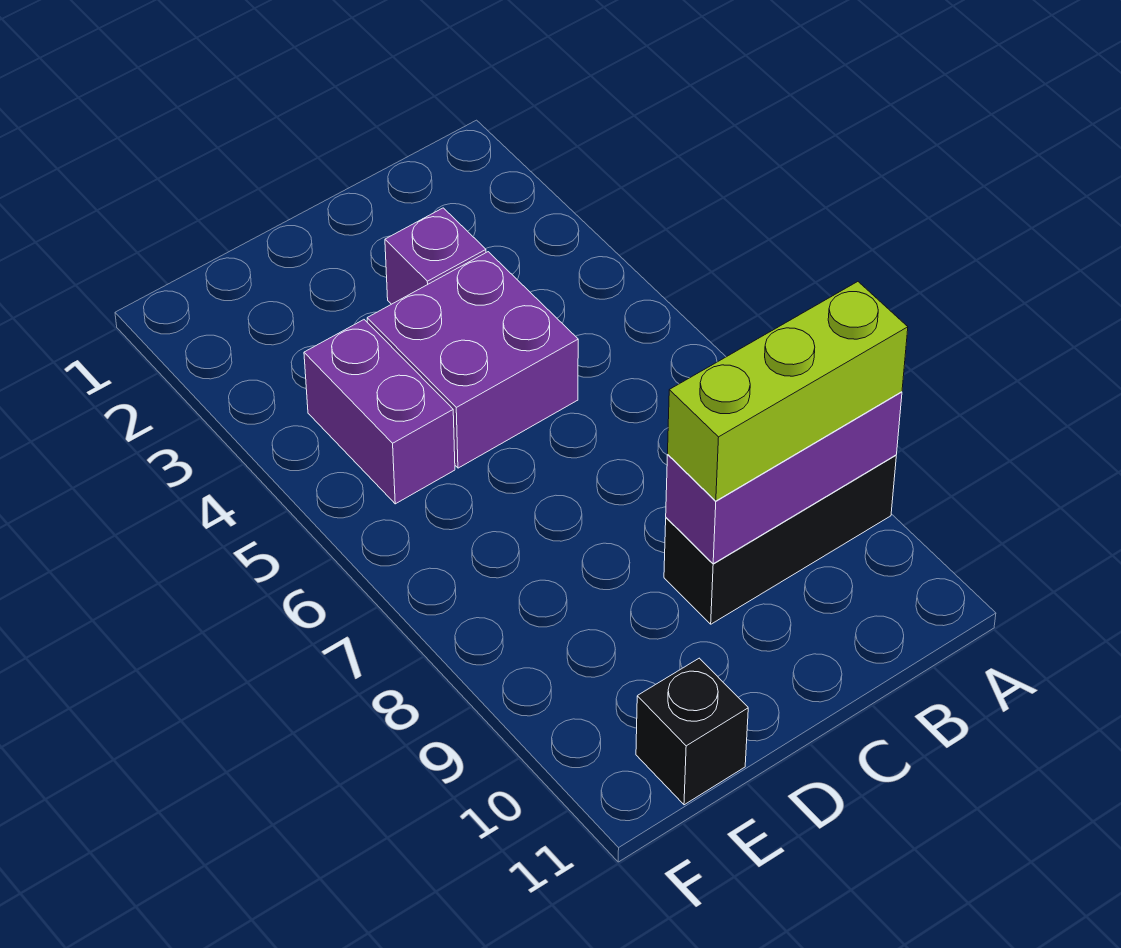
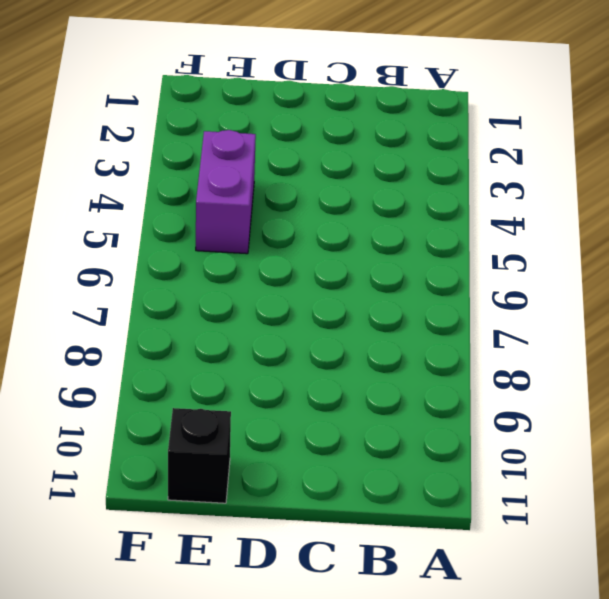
none -> black 1x3 brick [664,455,896,624]
none -> purple 1x1 brick [385,208,486,304]

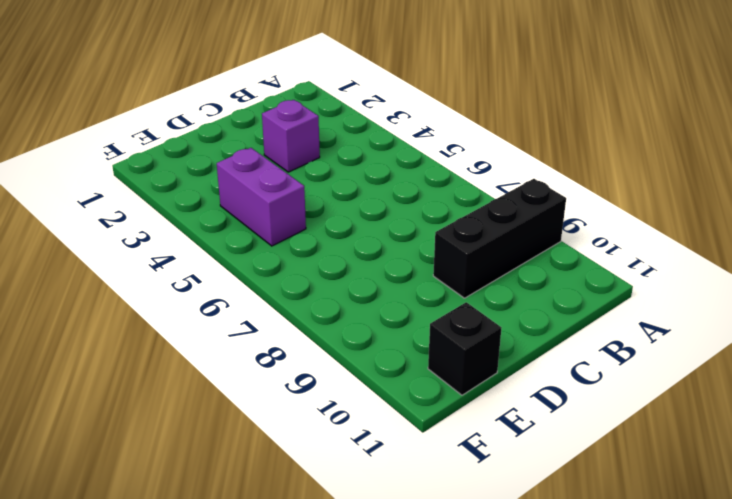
none -> purple 2x2 brick [367,252,578,468]
none -> purple 1x3 brick [666,392,902,564]

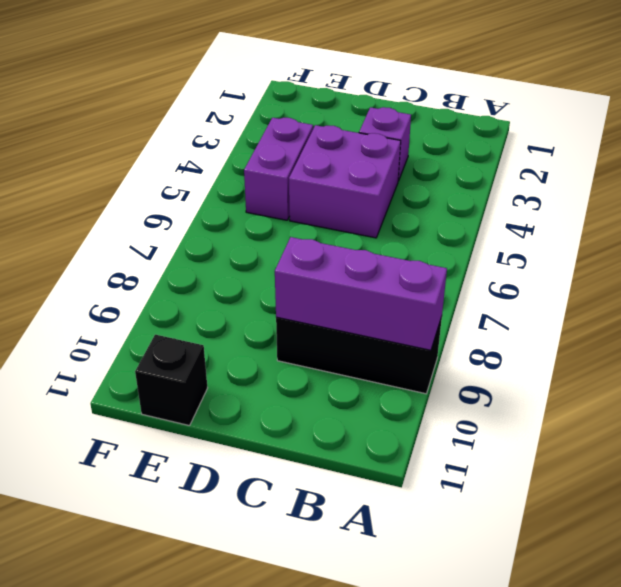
none -> lime 1x3 brick [668,282,908,501]

